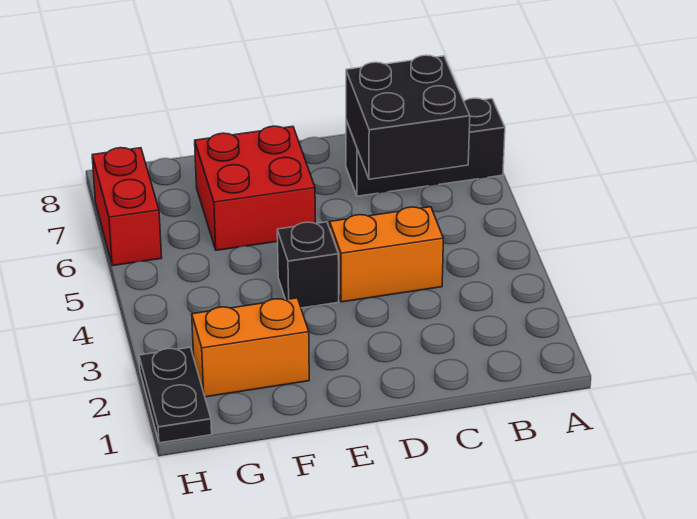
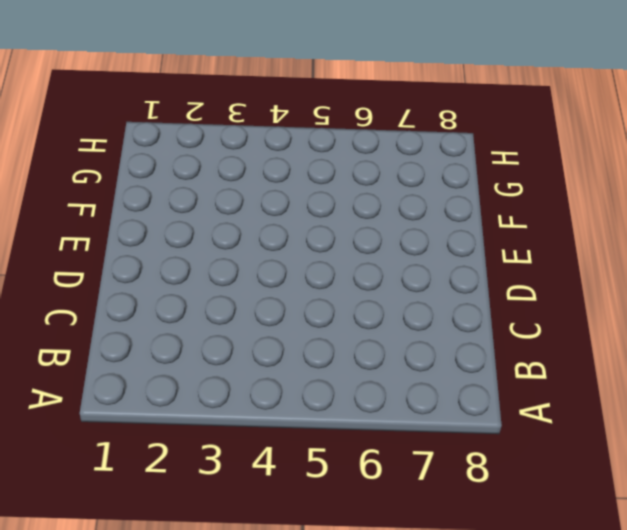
none -> black 1x3 brick [346,98,505,196]
none -> orange 1x2 brick [330,207,443,302]

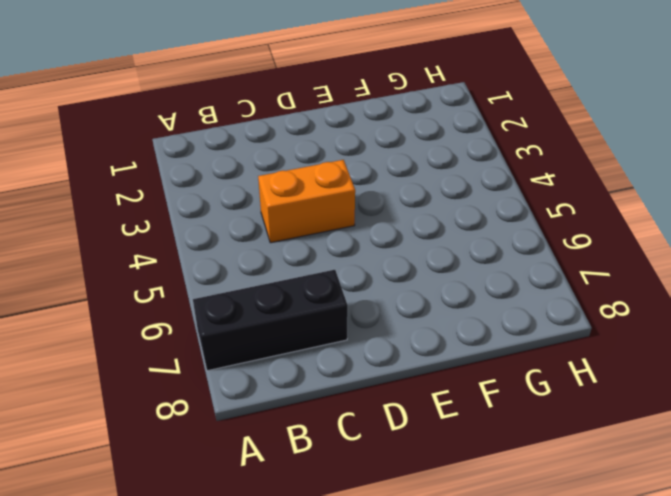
none -> black 1x1 brick [277,222,339,308]
none -> red 2x2 brick [195,126,315,250]

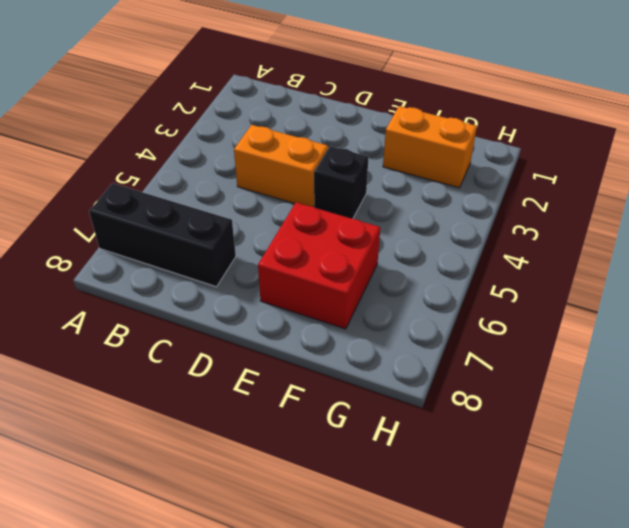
none -> black 1x2 plate [139,347,212,443]
none -> red 1x2 brick [92,148,162,266]

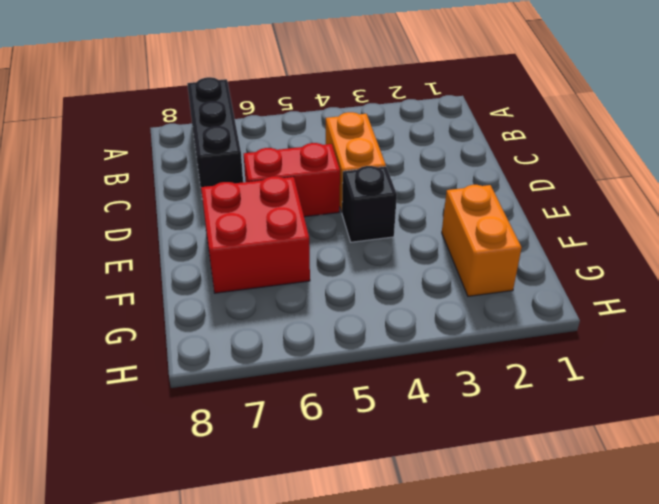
red 1x2 brick [244,143,340,217] -> red 1x2 brick moved to [92,148,162,266]
none -> black 1x2 plate [139,347,212,443]
none -> black 2x2 brick [346,55,470,179]

